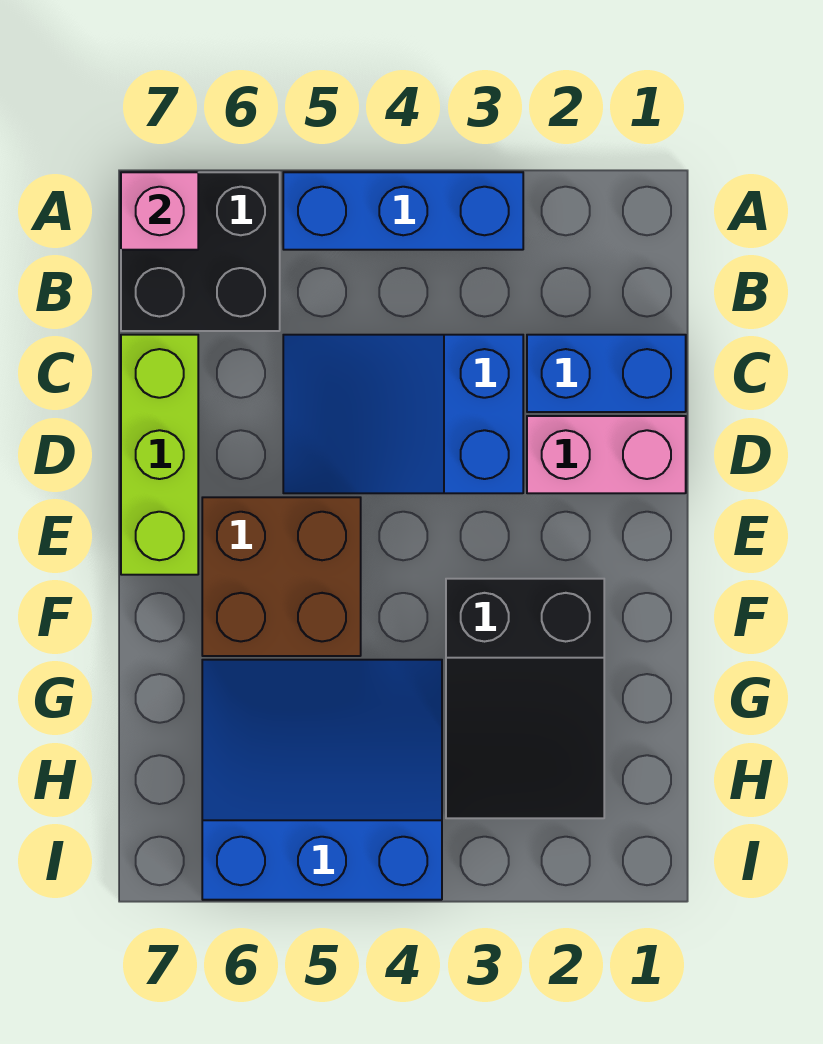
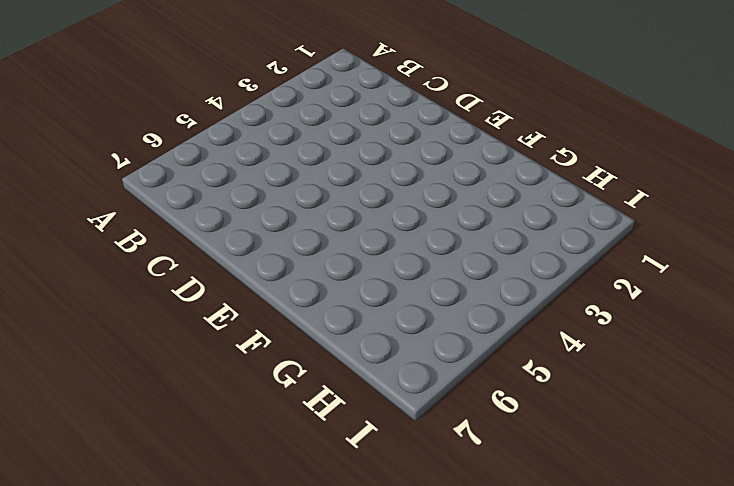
none -> blue 1x3 brick [283,172,523,250]
none -> black 2x2 brick [121,172,280,331]

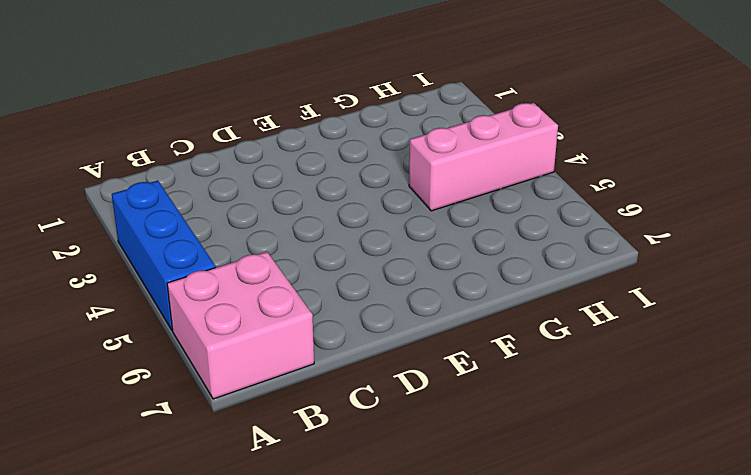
pink 2x2 brick [167,252,314,399] -> black 2x2 brick [121,172,280,331]
pink 1x3 brick [409,103,558,211] -> blue 3x3 slope [202,660,442,900]
none -> blue 1x2 brick [527,335,686,412]
none -> blue 2x3 slope [283,335,523,493]

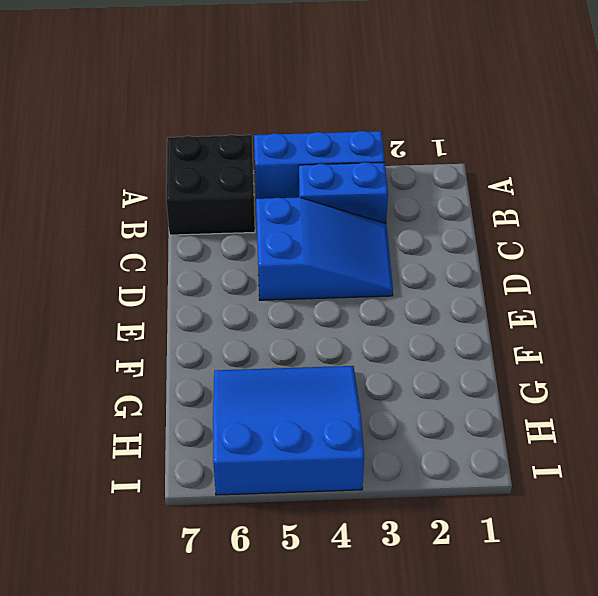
blue 1x2 brick [299,162,388,223] -> blue 1x2 brick moved to [527,335,686,412]
blue 2x3 slope [256,197,393,300] -> blue 2x3 slope turned to [283,335,523,493]
none -> lime 1x3 brick [121,335,198,575]
none -> pink 1x2 brick [527,416,686,493]

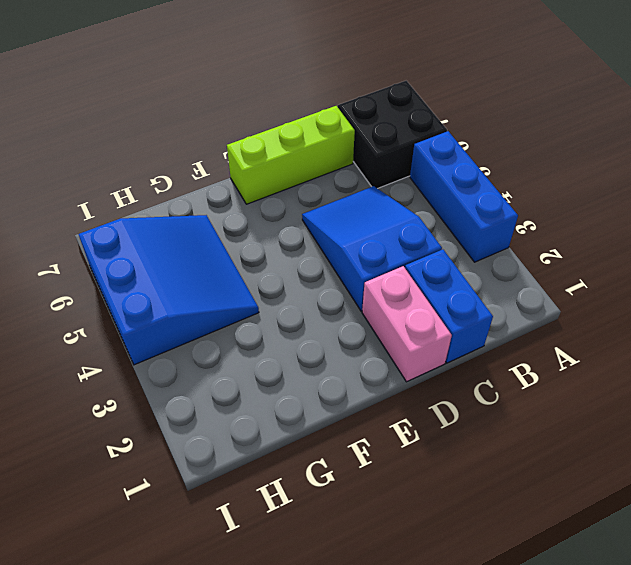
none -> brown 2x2 brick [202,497,361,656]
none -> black 2x3 slope [446,579,604,818]

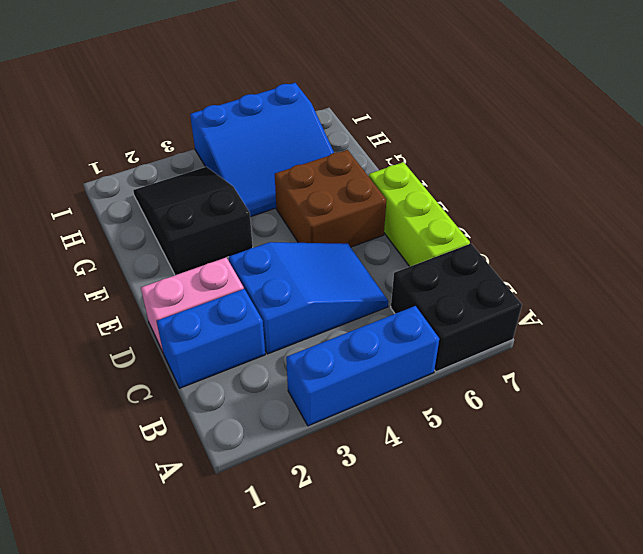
none -> pink 1x1 brick [121,172,198,250]

